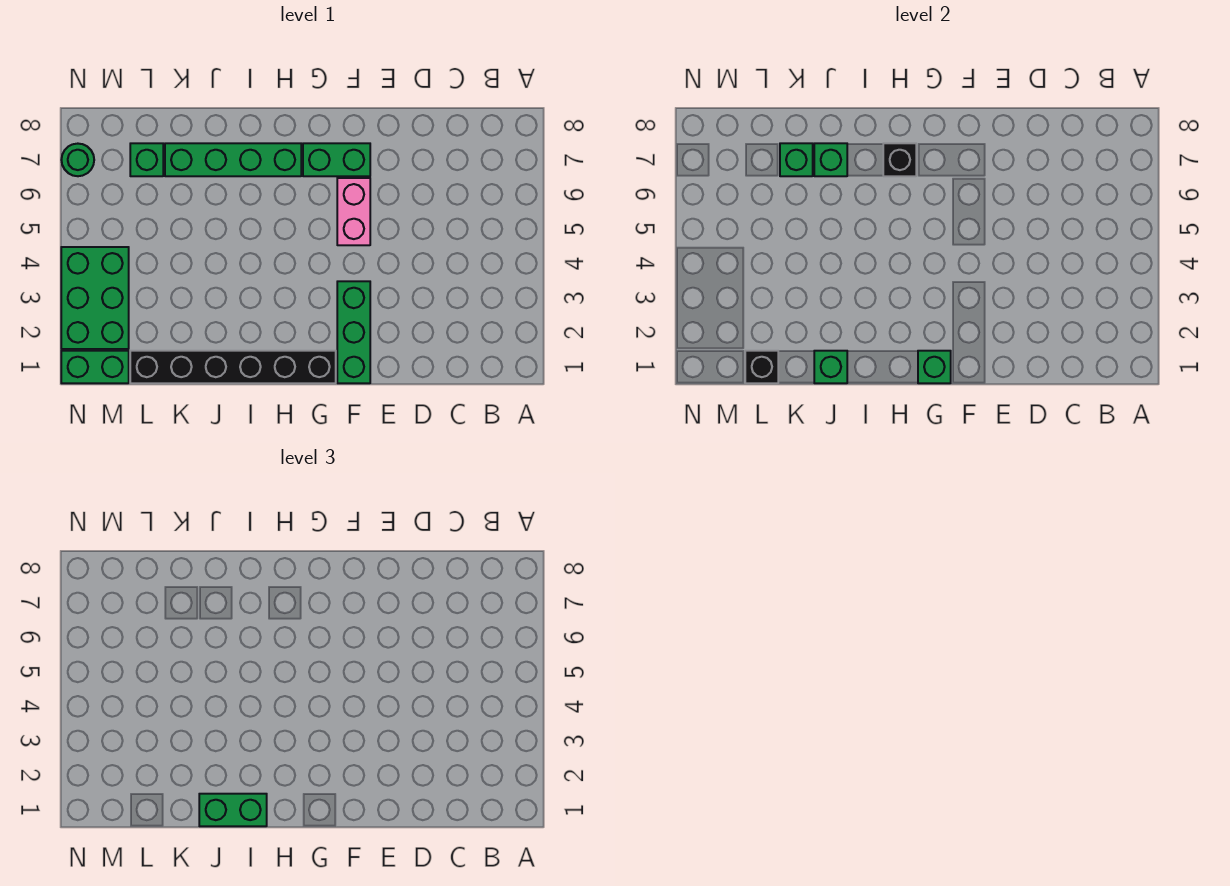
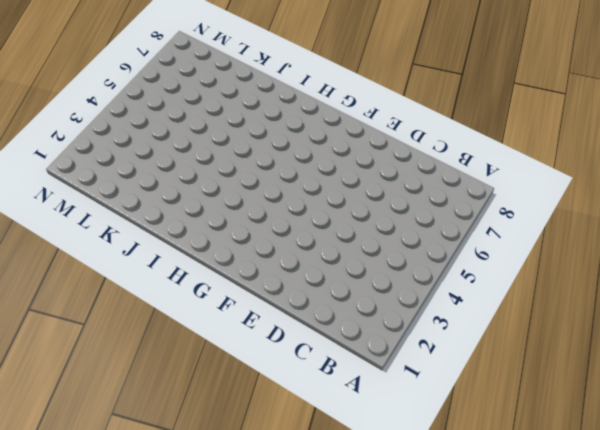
none -> green 1x3 brick [337,281,370,383]
none -> pink 1x2 brick [337,178,370,245]
none -> green 1x2 brick [303,143,370,176]

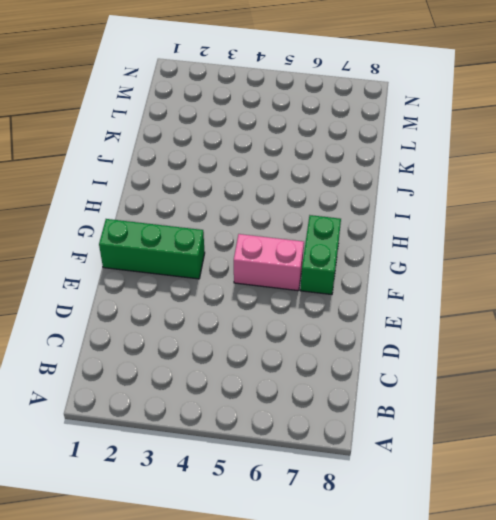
none -> black 1x6 brick [130,351,336,383]
none -> green 1x4 brick [165,143,301,176]
none -> green 1x1 brick [130,143,163,176]

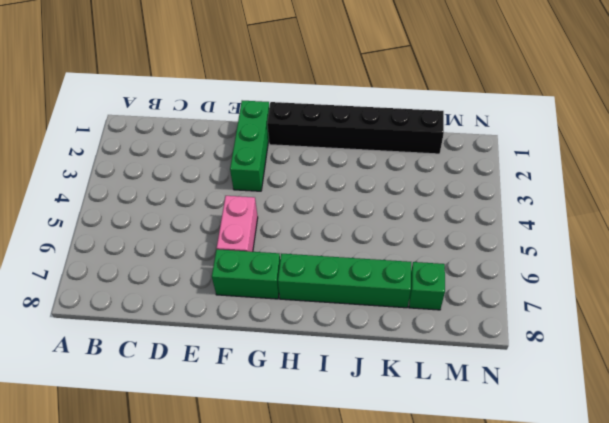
none -> green 1x2 brick [61,351,129,383]
none -> green 2x3 brick [61,247,129,349]
none -> green 1x1 round brick [61,144,94,176]

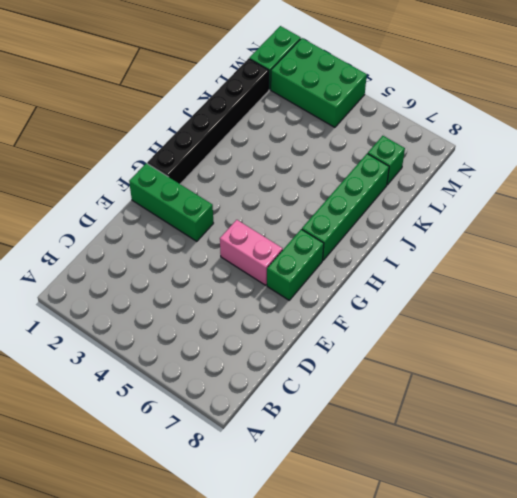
none -> green 1x1 round brick [61,144,94,176]
none -> green 1x1 brick [918,351,951,383]
none -> black 1x1 brick [883,143,916,176]

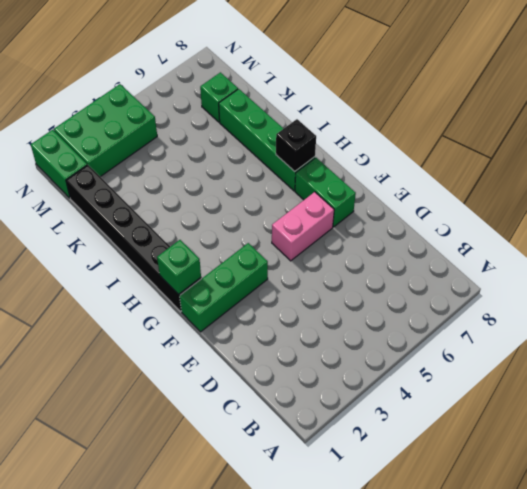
none -> green 1x1 round brick [61,144,94,176]
none -> green 1x1 brick [814,351,847,383]
none -> green 1x1 brick [814,143,847,176]

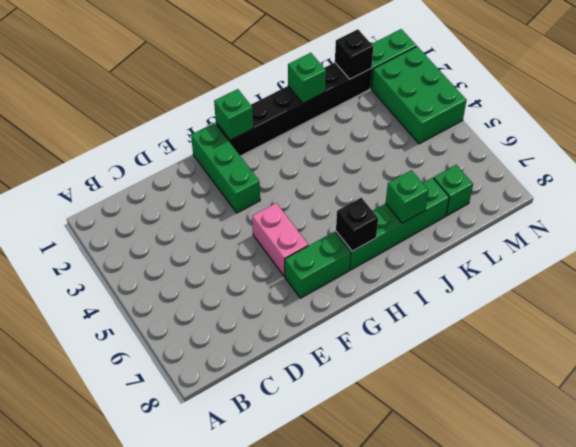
none -> green 1x1 round brick [61,144,94,176]
none -> green 1x1 brick [780,143,813,176]
none -> green 1x2 brick [199,794,267,826]

